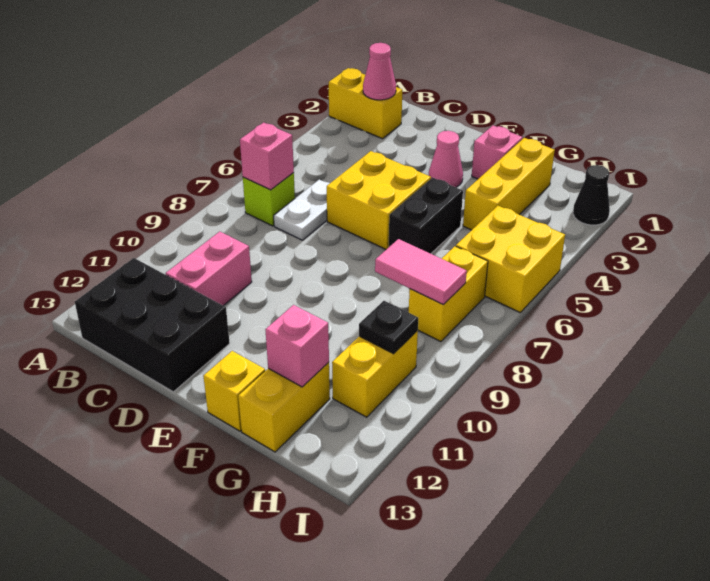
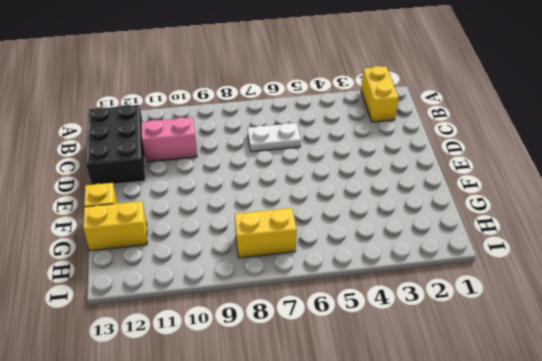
none -> lime 1x1 brick [243,173,295,226]
none -> yellow 2x2 brick [327,151,431,249]
none -> pink 1x1 cone [429,131,463,187]

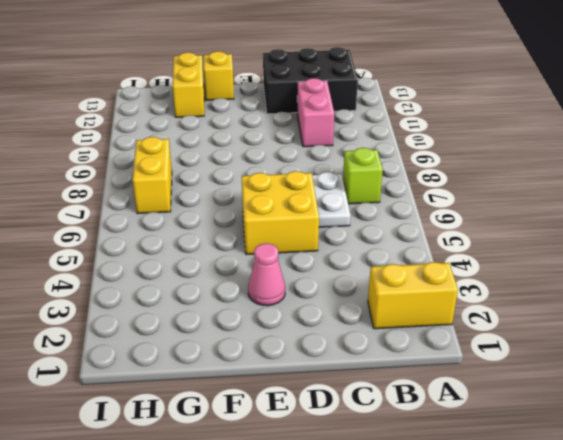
none -> pink 1x1 brick [472,125,523,179]
none -> black 1x2 brick [389,178,463,254]
none -> yellow 1x3 brick [463,138,555,230]

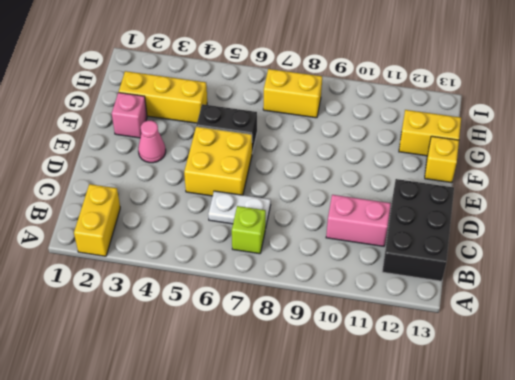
none -> yellow 2x2 brick [456,206,565,312]
none -> yellow 1x2 brick [332,330,418,417]
none -> black 1x1 cone [573,165,610,225]

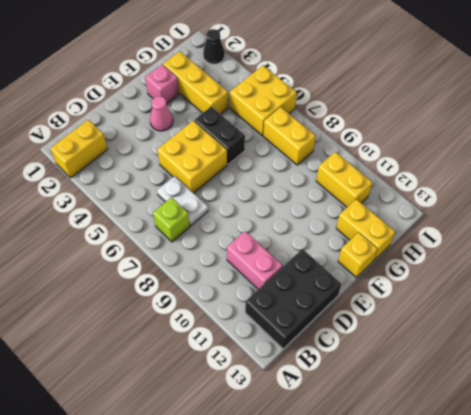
none -> pink 1x1 cone [363,43,396,100]
none -> pink 1x1 brick [240,122,294,190]
none -> pink 1x2 tile [375,239,467,305]

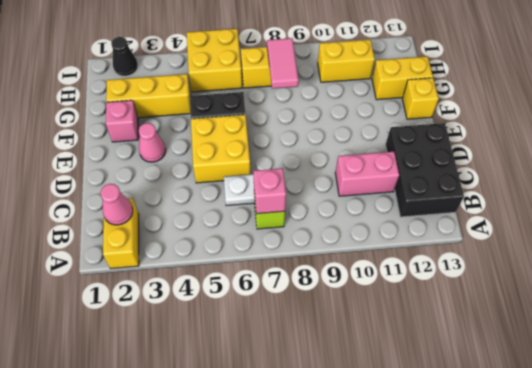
none -> pink 1x1 brick [265,305,329,387]
none -> black 1x1 plate [359,301,418,354]

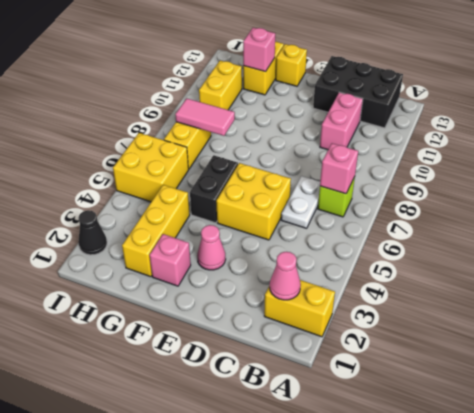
none -> black 1x1 plate [359,301,418,354]

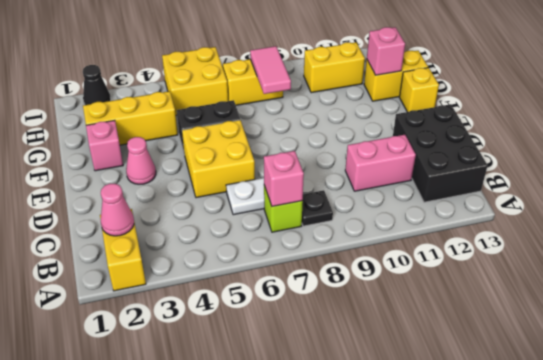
black 1x1 plate [302,190,333,226] -> black 1x1 plate moved to [359,301,418,354]

